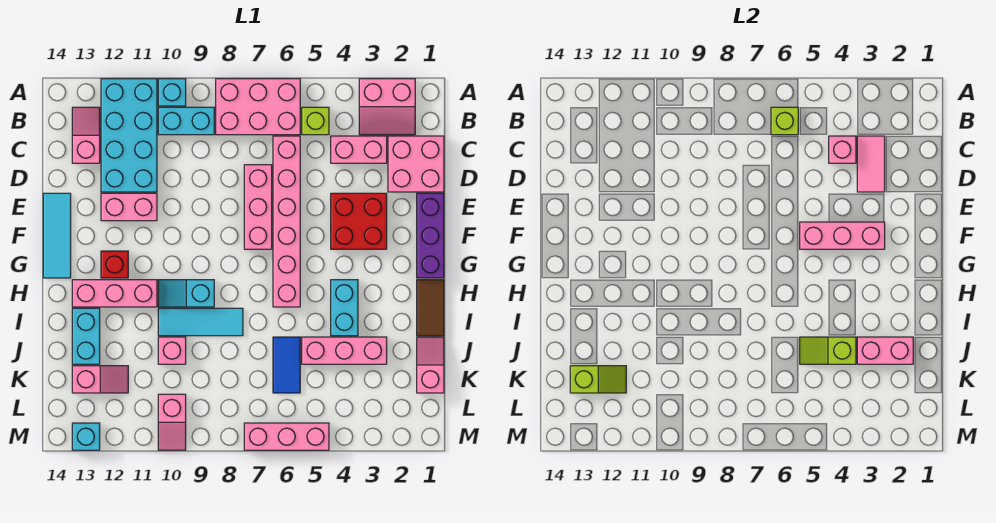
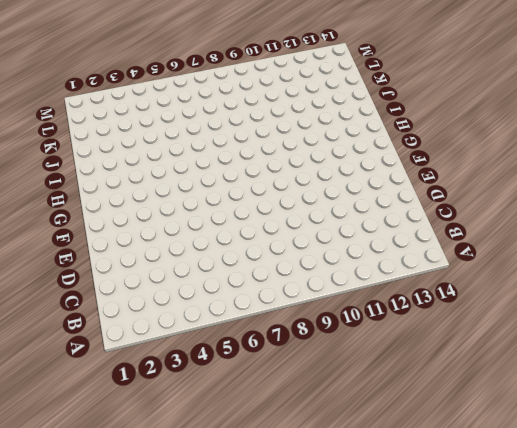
none -> pink 2x2 slope [359,79,415,135]
none -> pink 2x3 brick [216,79,300,135]
none -> cyan 1x1 brick [158,79,186,106]
none -> cyan 2x4 brick [101,79,157,192]

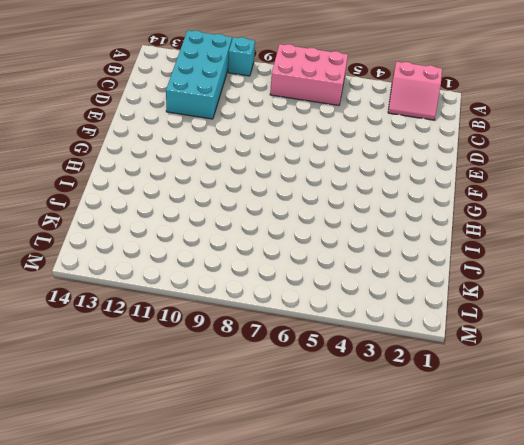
none -> lime 1x1 brick [302,107,329,135]
none -> cyan 1x2 brick [158,107,214,135]
none -> pink 1x2 slope [72,107,100,163]
none -> pink 2x2 brick [388,136,444,192]

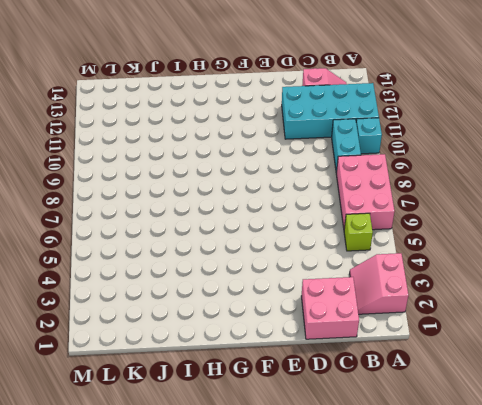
none -> pink 1x2 brick [331,136,387,163]
none -> pink 1x6 brick [273,136,300,307]
none -> pink 1x3 brick [244,165,272,249]
none -> purple 1x3 brick [417,193,444,278]

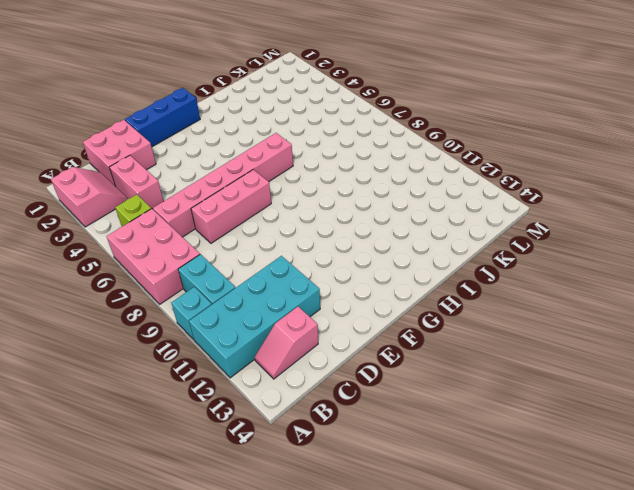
blue 1x3 brick [125,88,200,147] -> purple 1x3 brick [417,193,444,278]
none -> red 2x2 brick [331,193,387,249]
none -> pink 1x2 brick [101,193,157,221]
none -> cyan 1x3 tile [43,193,71,278]
none -> red 1x1 brick [101,251,128,278]

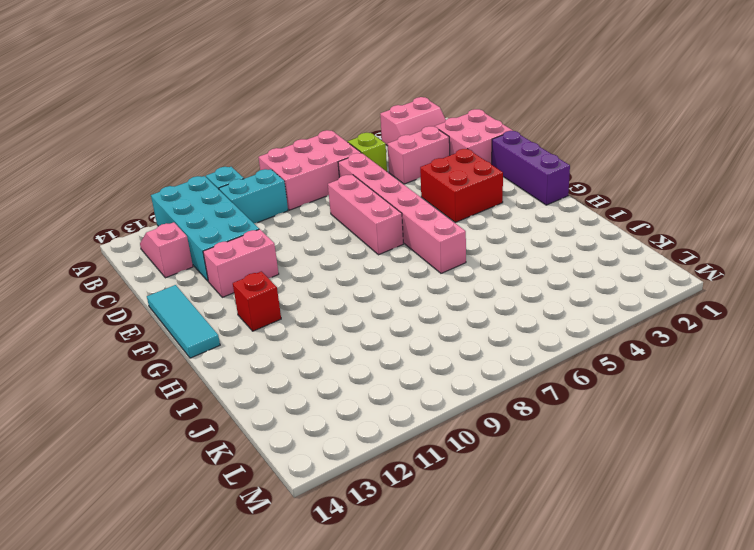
none -> brown 1x2 tile [417,280,444,336]
none -> cyan 1x2 brick [331,280,358,336]
none -> cyan 1x2 slope [158,280,214,307]
none -> pink 1x3 brick [72,280,157,307]

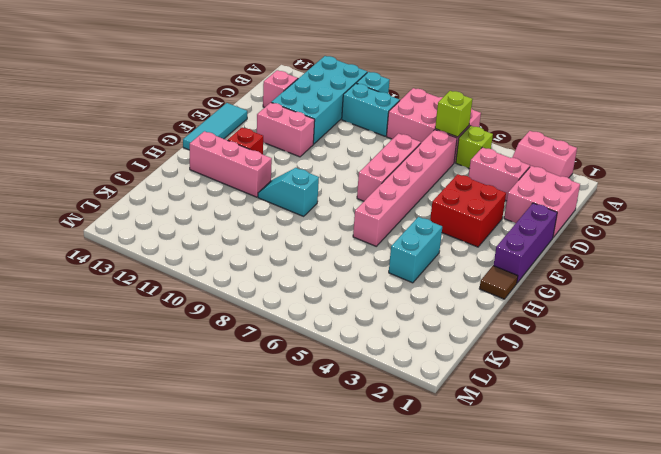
brown 1x1 tile [479,266,518,299] -> brown 1x2 tile [417,280,444,336]
none -> cyan 1x3 tile [158,308,243,336]
none -> cyan 1x2 brick [72,308,100,364]
none -> pink 1x2 slope [417,337,444,393]
none -> pink 1x3 brick [302,337,387,364]

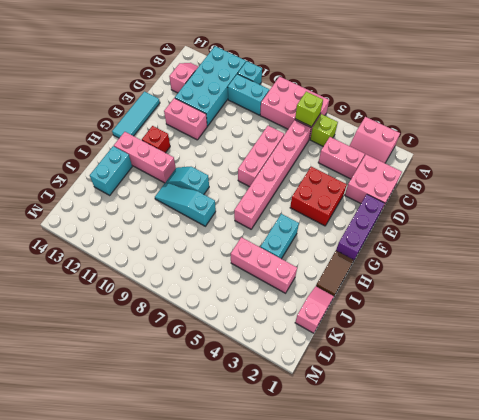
cyan 1x3 slope [155,183,216,226] -> cyan 1x3 tile [158,308,243,336]
none -> blue 1x2 tile [273,337,300,393]
none -> pink 1x1 brick [158,337,186,364]
none -> pink 1x2 slope [72,366,128,393]
none -> pink 1x2 slope [158,394,186,450]

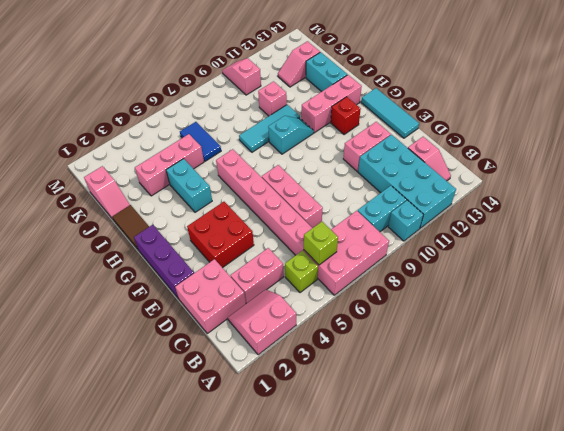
none -> pink 1x3 brick [244,423,329,450]
none -> cyan 1x1 brick [72,423,100,450]
none -> pink 1x2 tile [857,136,885,192]
none -> pink 1x1 brick [829,136,856,163]

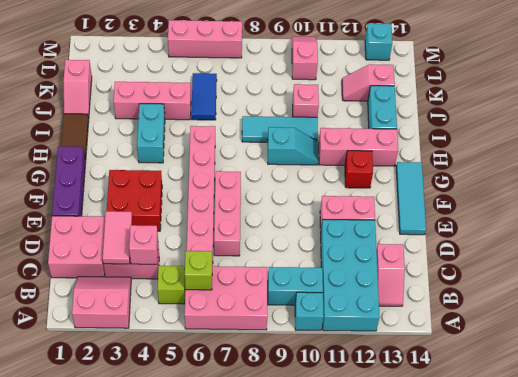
none -> pink 1x3 brick [800,222,885,249]
none -> pink 1x2 brick [857,337,913,364]
none -> lime 1x2 slope [800,337,856,364]
none -> lime 1x2 slope [570,366,626,393]

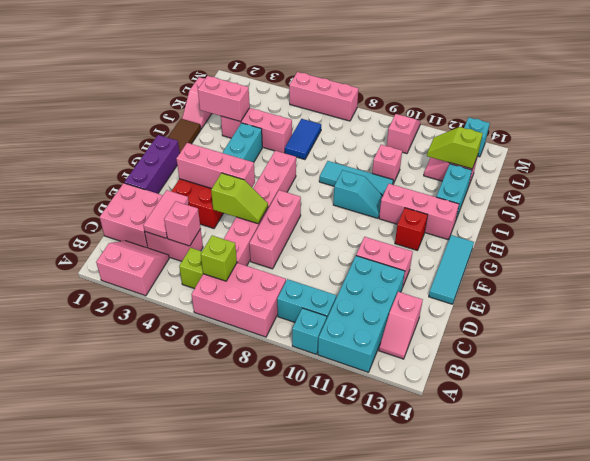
lime 1x2 slope [211,173,268,224] -> lime 1x2 slope moved to [800,337,856,364]

